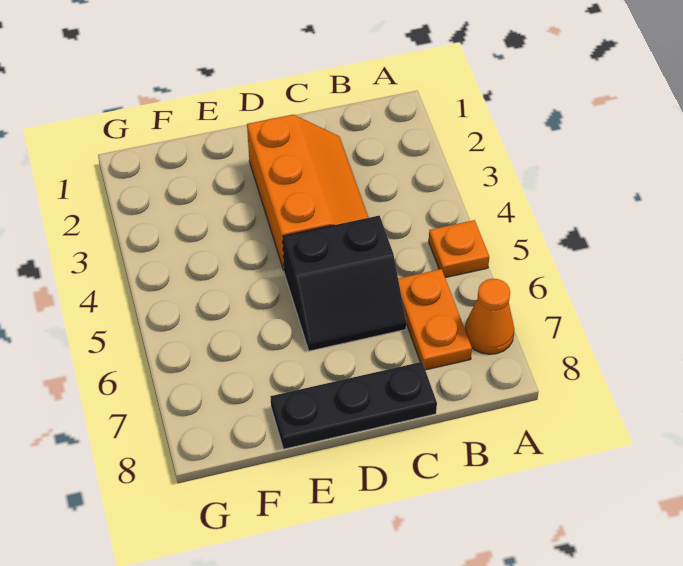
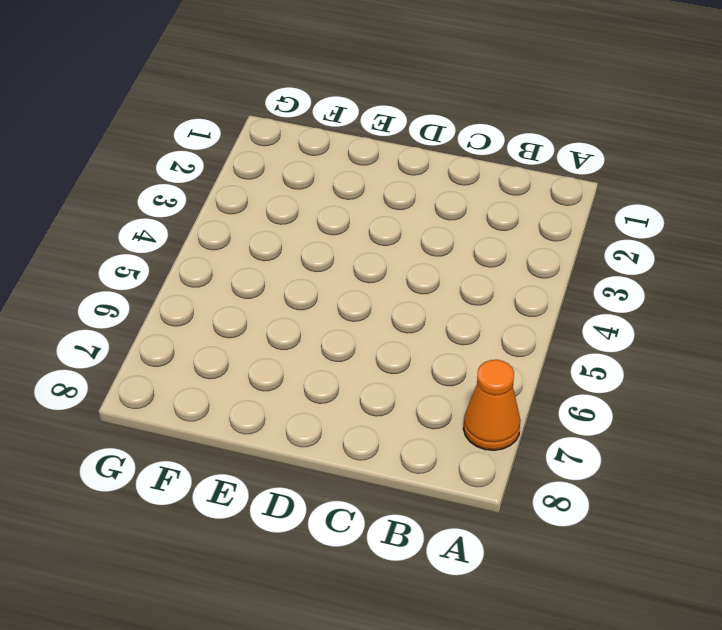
none -> orange 1x1 plate [429,220,489,278]
none -> orange 1x2 plate [398,269,472,370]

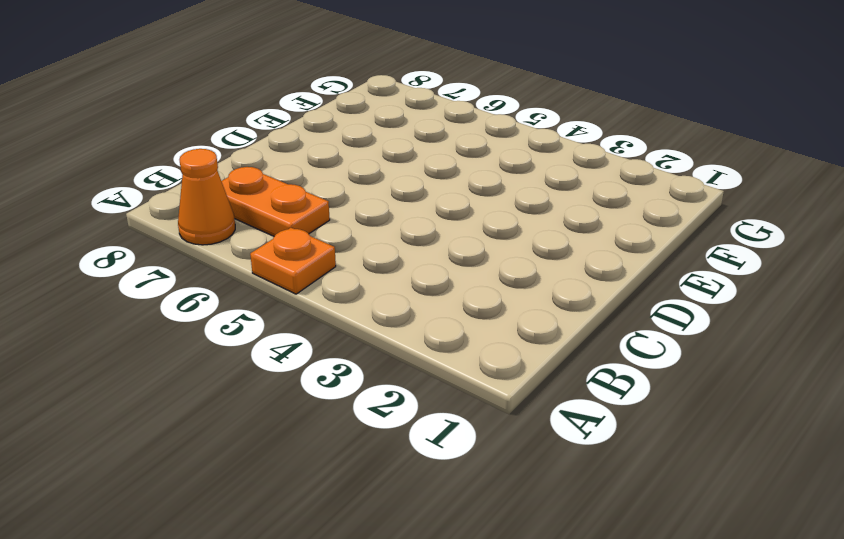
none -> orange 2x3 slope [247,115,369,270]
none -> black 2x2 slope [283,216,406,351]

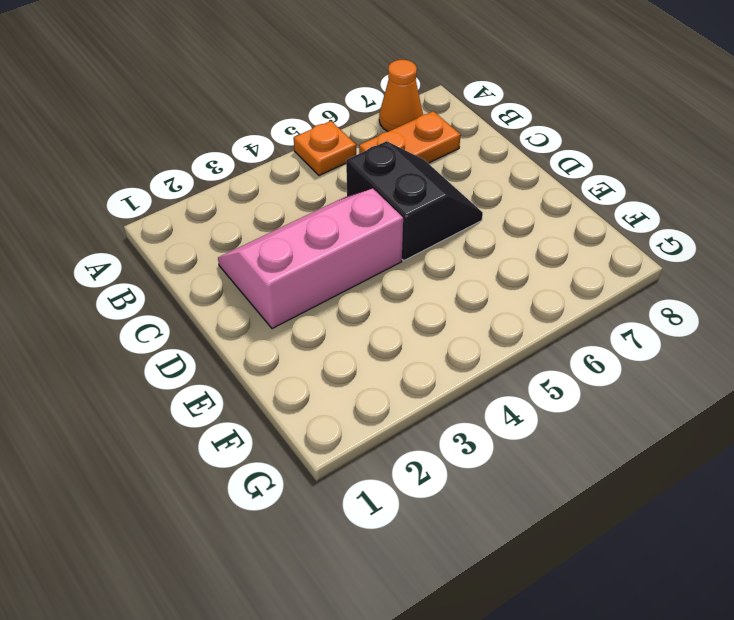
pink 2x3 slope [218,189,403,329] -> orange 2x3 slope [247,115,369,270]
none -> black 1x3 plate [270,362,437,449]

